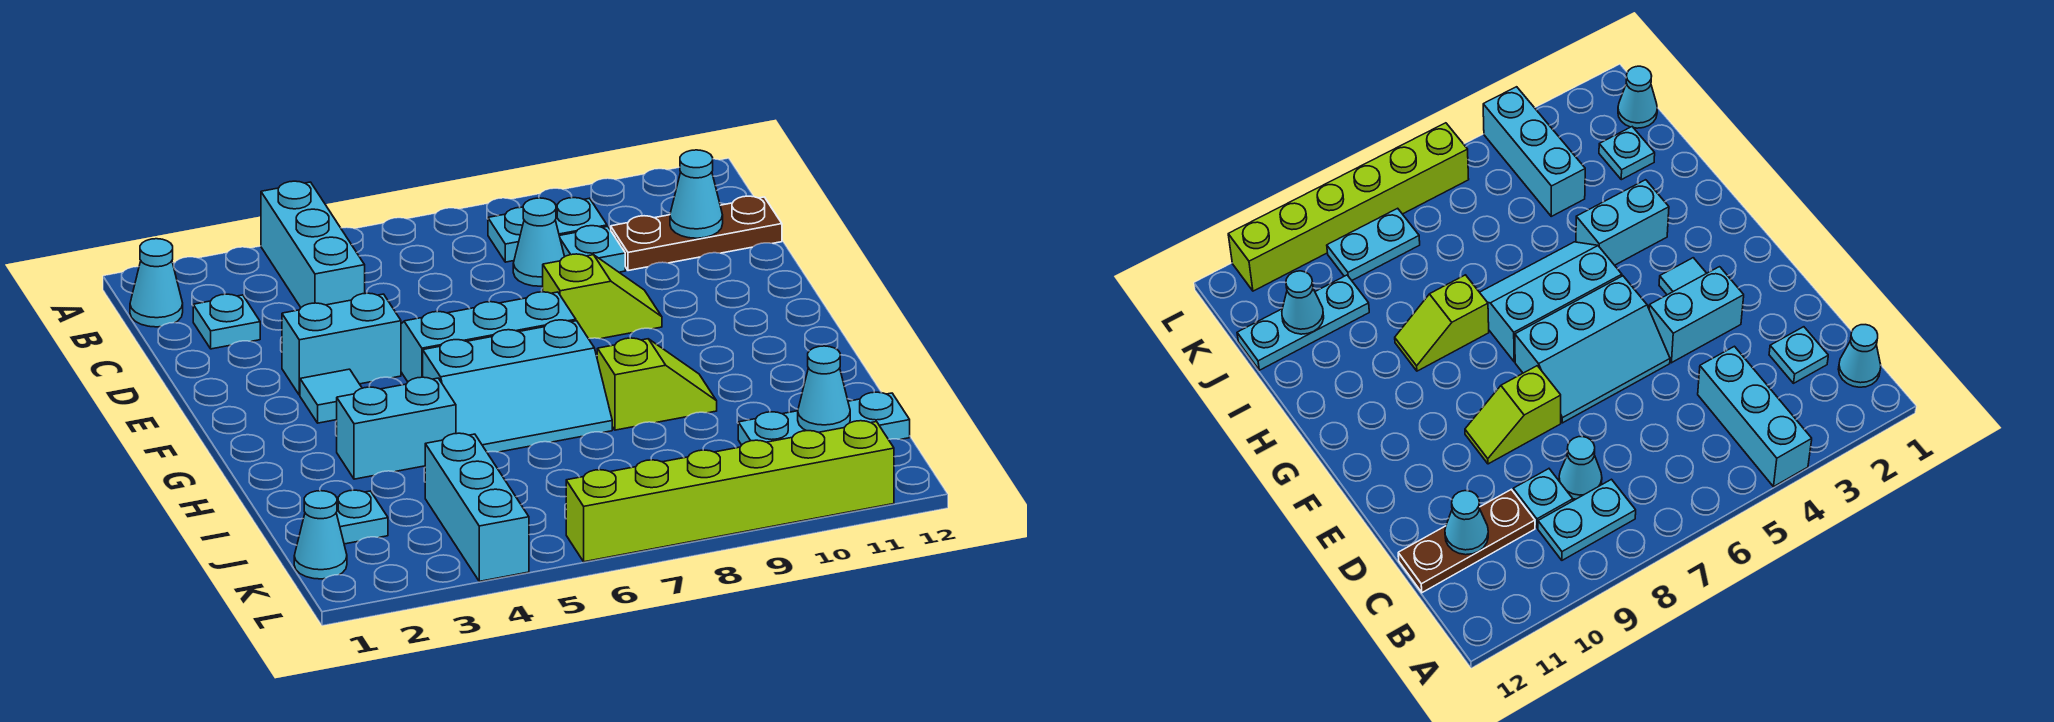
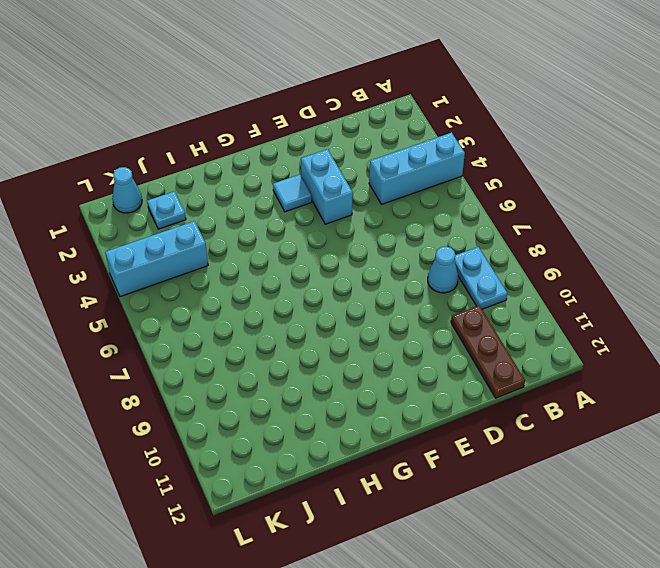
none -> cyan 1x1 cone [130,239,183,327]
none -> cyan 1x1 plate [193,294,260,349]
none -> cyan 1x1 plate [560,226,625,272]

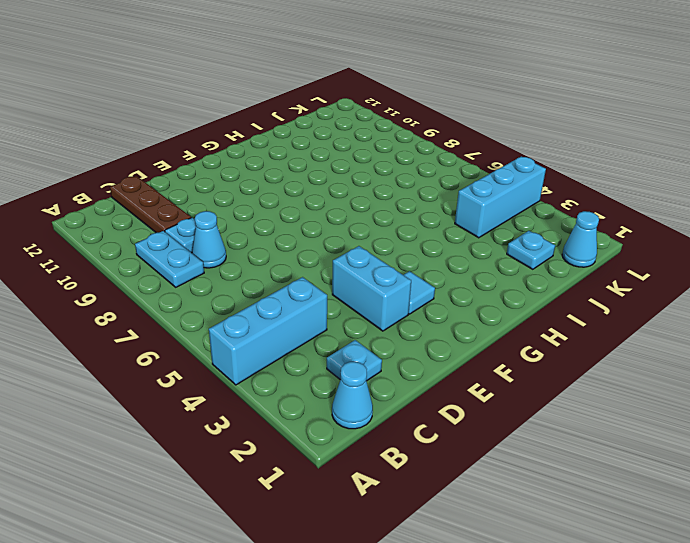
none -> cyan 2x3 slope [401,292,576,382]
none -> lime 1x2 slope [543,254,662,339]
none -> cyan 2x3 slope [423,320,612,452]

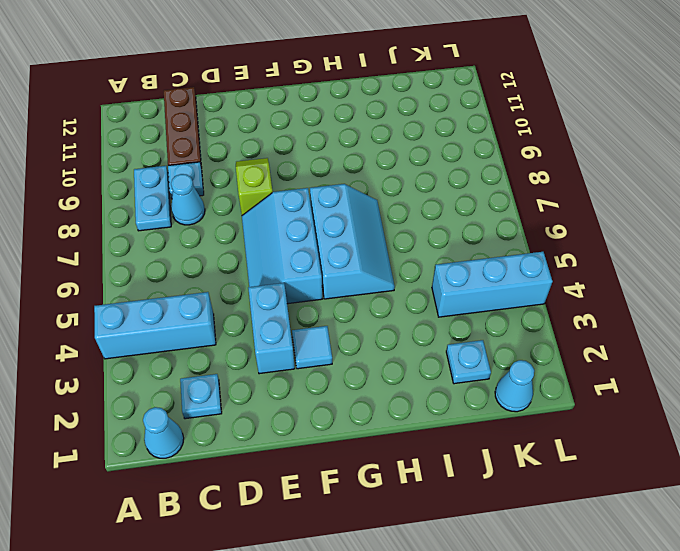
none -> cyan 1x2 brick [337,377,456,479]
none -> lime 1x2 slope [597,338,717,430]
none -> cyan 1x3 plate [738,392,910,445]

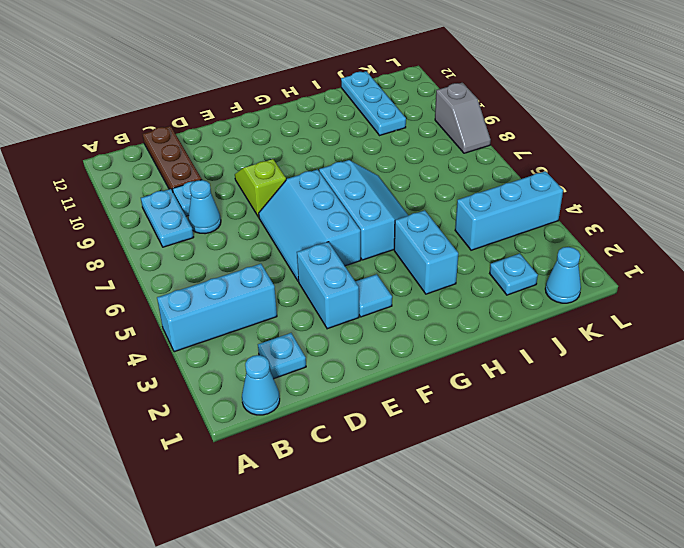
grey 1x2 slope [435,83,491,153] -> lime 1x6 brick [566,421,894,562]
none -> lime 1x2 slope [597,338,717,430]
none -> cyan 1x2 plate [1327,208,1420,280]
none -> cyan 1x1 cone [670,150,723,238]

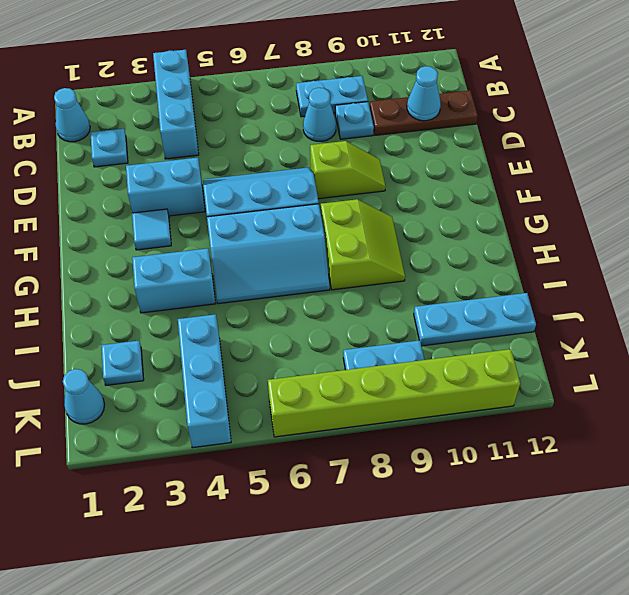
lime 2x2 slope [321,199,405,290] -> lime 1x2 slope [597,338,717,430]
none -> cyan 1x1 cone [798,346,850,432]

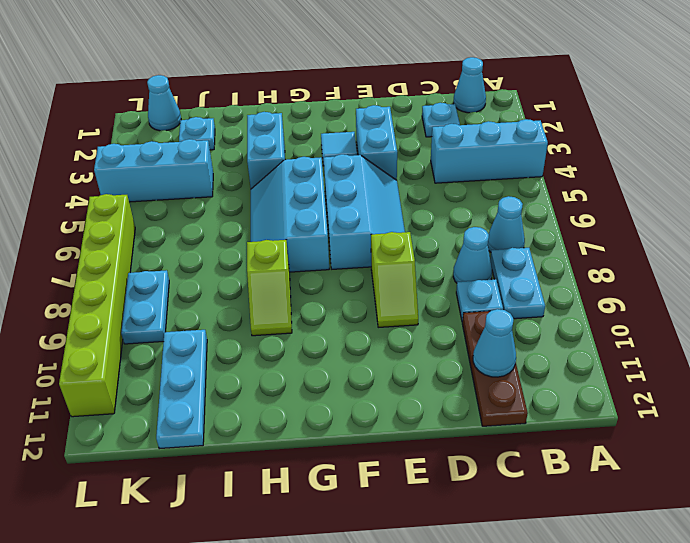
cyan 1x1 cone [488,196,525,252] -> cyan 1x1 cone moved to [798,346,850,432]

